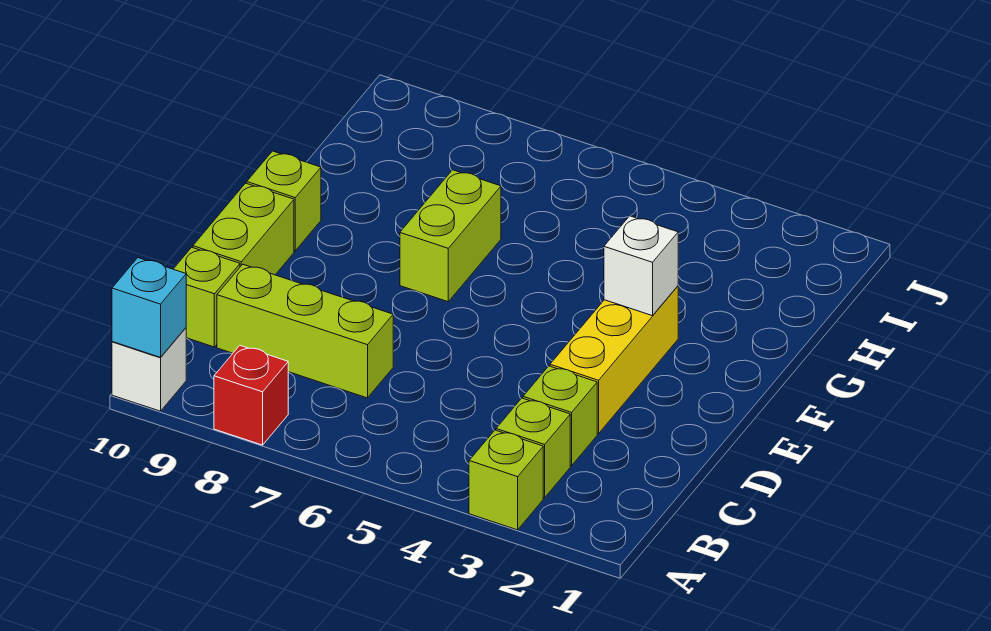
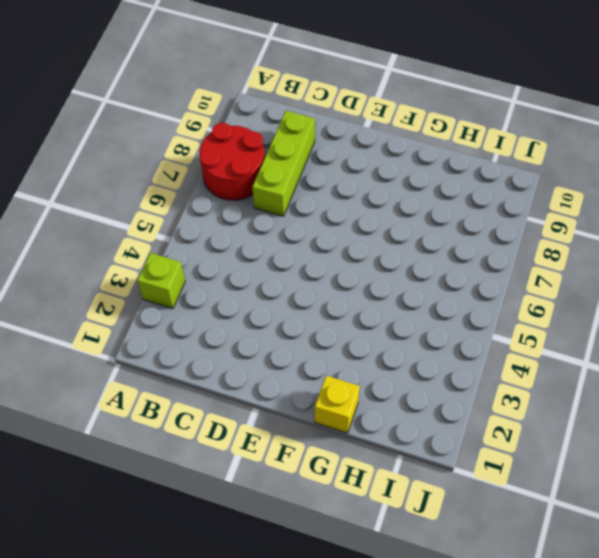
red 2x2 round brick [200,123,265,200] -> red 1x1 brick [214,346,288,445]
yellow 1x1 brick [315,376,360,433] -> none
none -> white 1x1 brick [112,328,186,411]
none -> lime 1x1 brick [496,398,570,498]
none -> lime 1x1 brick [523,366,597,466]

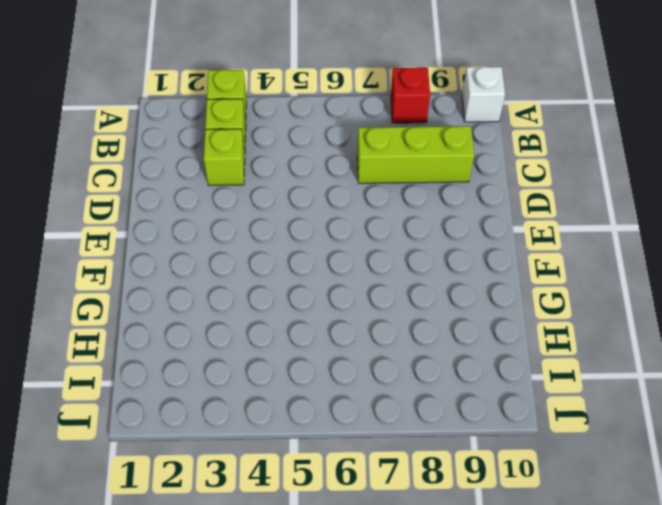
none -> lime 1x1 brick [174,247,240,347]
none -> yellow 1x3 brick [550,286,678,434]
none -> lime 1x2 brick [193,183,294,275]

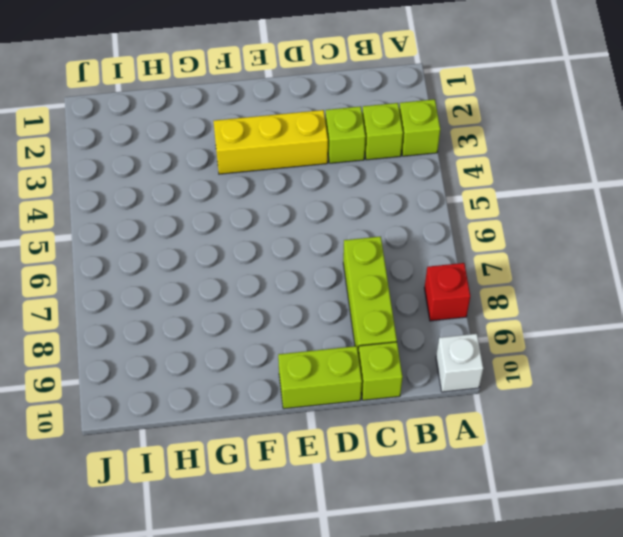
none -> lime 1x2 brick [400,170,501,302]
none -> lime 1x1 brick [247,151,321,251]
none -> cyan 1x1 brick [112,258,186,357]

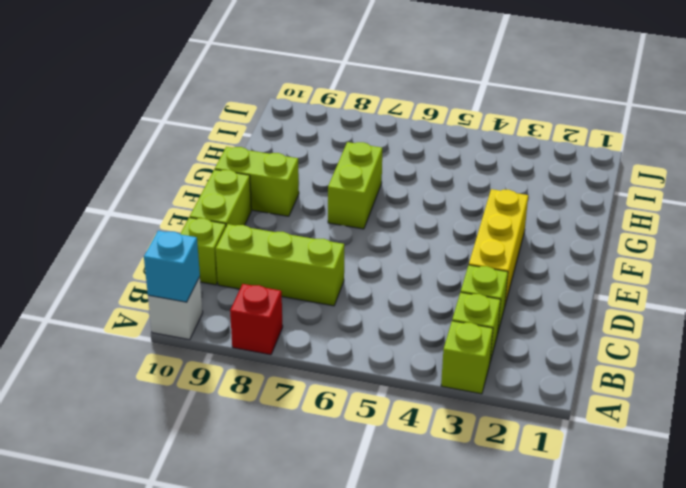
lime 1x2 brick [215,147,299,216] -> lime 1x1 brick [247,151,321,251]
none -> white 1x1 brick [604,216,678,316]

